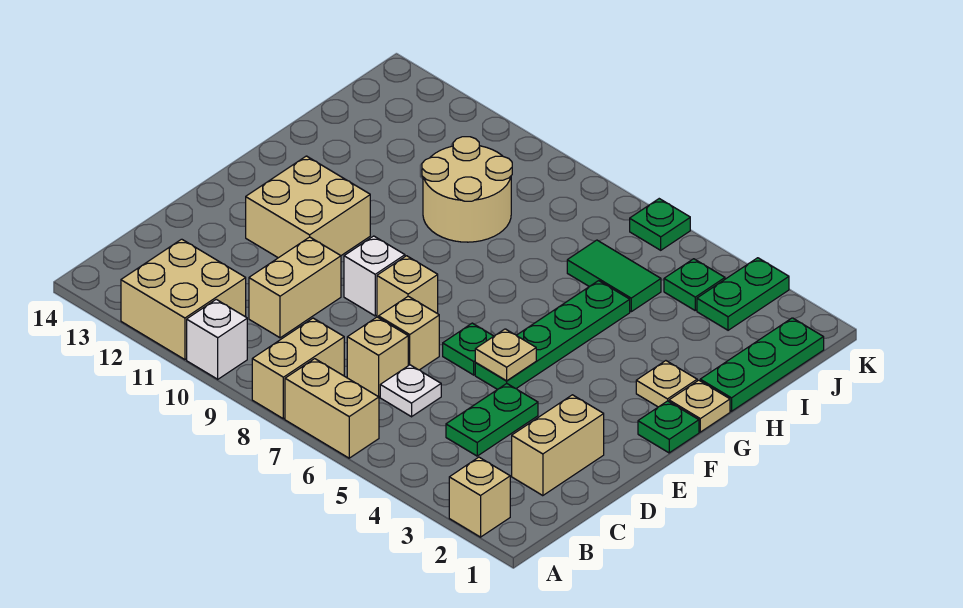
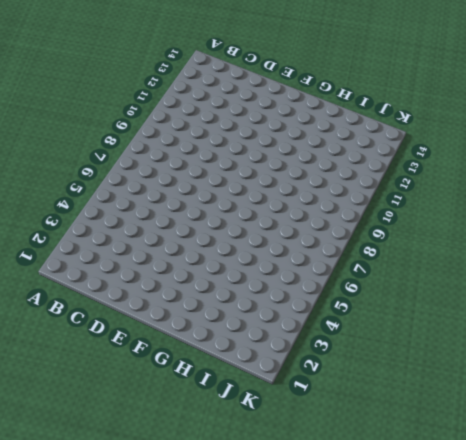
none -> tan 1x1 brick [449,457,510,537]
none -> tan 1x2 brick [285,359,379,458]
none -> tan 1x2 brick [252,318,344,419]

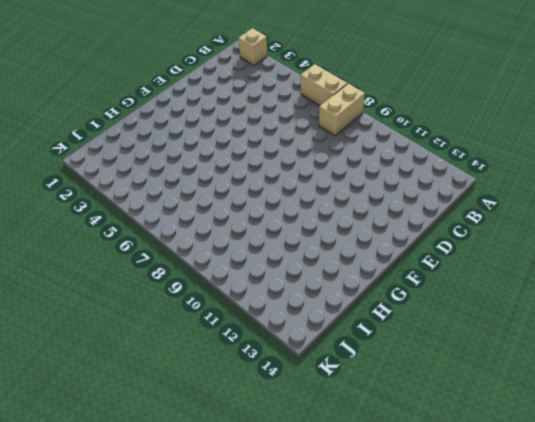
none -> white 1x1 brick [187,299,247,379]
none -> tan 2x2 brick [121,239,246,360]
none -> tan 1x2 brick [512,395,604,496]

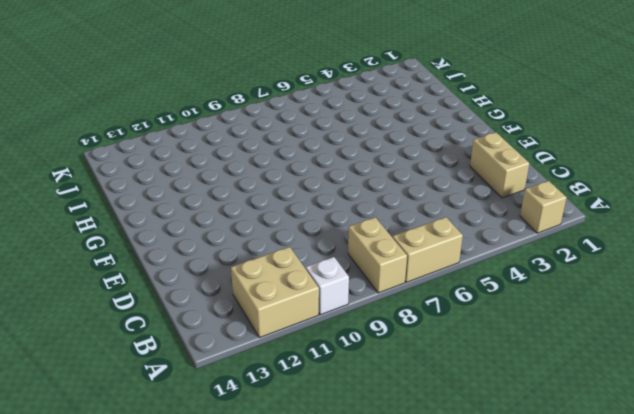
none -> green 1x2 plate [446,384,538,456]
none -> white 1x1 plate [380,365,441,417]
none -> tan 1x1 brick [347,317,408,397]

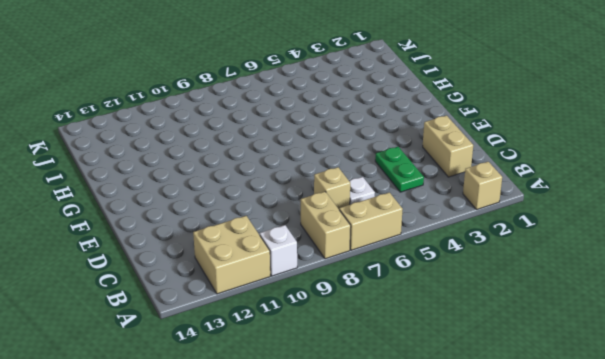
none -> tan 1x2 brick [249,237,341,338]
none -> tan 1x1 brick [379,296,439,370]
none -> green 1x4 plate [475,281,630,389]

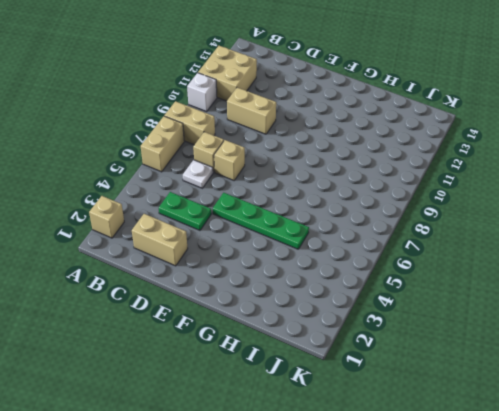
none -> green 1x1 plate [443,323,494,375]
none -> tan 1x1 brick [377,256,438,318]
none -> white 1x1 brick [344,236,405,316]

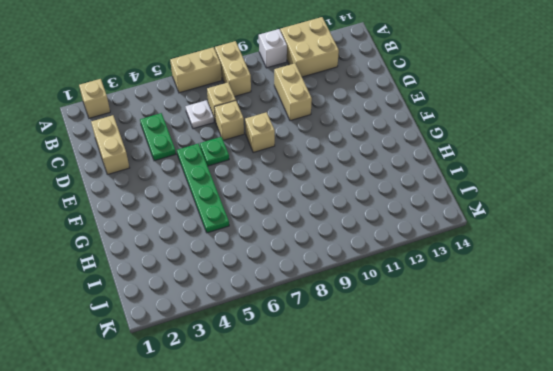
none -> white 1x1 brick [344,236,405,316]
none -> tan 2x2 brick [246,156,370,258]
none -> green 1x1 plate [638,401,699,453]

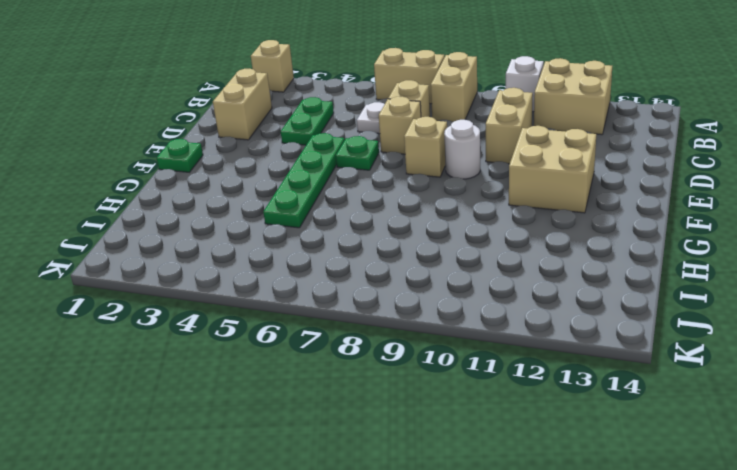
white 1x1 round brick [444,120,480,179] -> white 1x1 brick [344,236,405,316]
none -> tan 1x1 plate [669,380,730,432]
none -> tan 1x1 plate [636,361,697,407]
none -> green 1x3 plate [700,318,824,411]

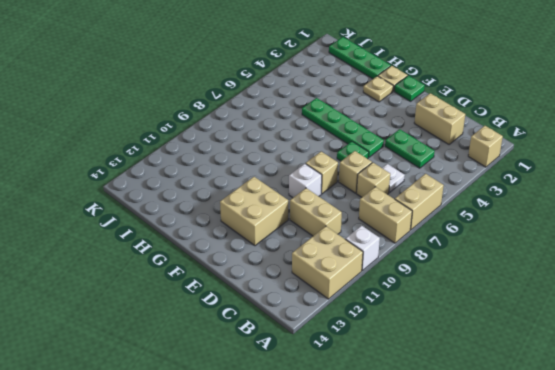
none -> tan 2x2 round brick [422,137,512,242]
none -> green 1x2 tile [567,240,661,312]
none -> green 1x2 plate [697,258,789,330]

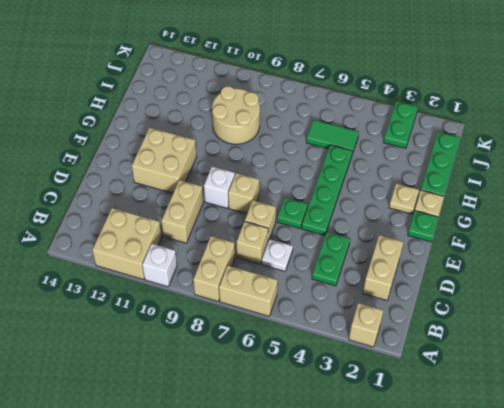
none -> green 1x1 plate [664,259,725,310]
none -> green 1x1 plate [630,199,690,250]
none -> tan 1x1 plate [475,329,536,381]

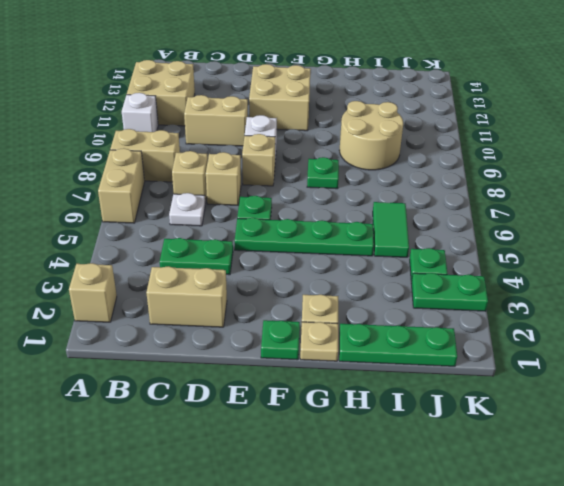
green 1x1 plate [307,157,339,189] -> green 1x1 plate moved to [630,199,690,250]
none -> tan 1x1 plate [475,329,536,381]

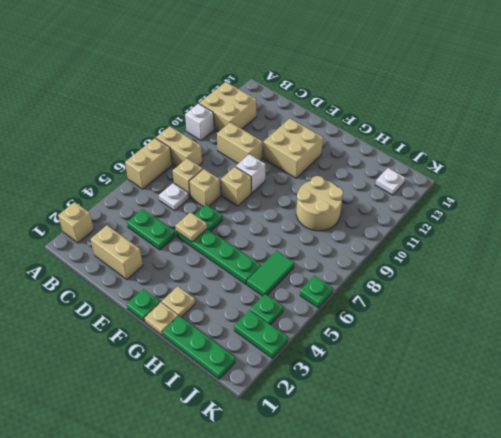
white 1x1 plate [376,168,405,195] -> none

